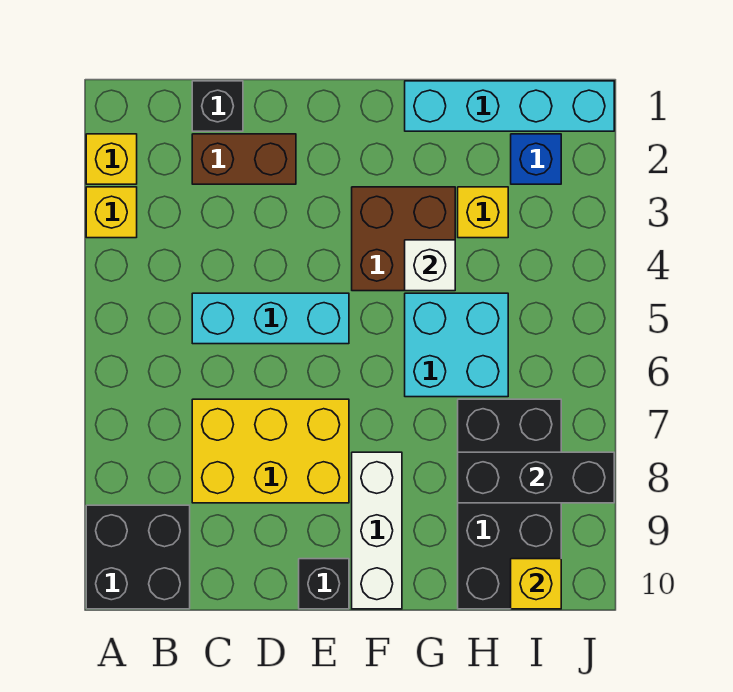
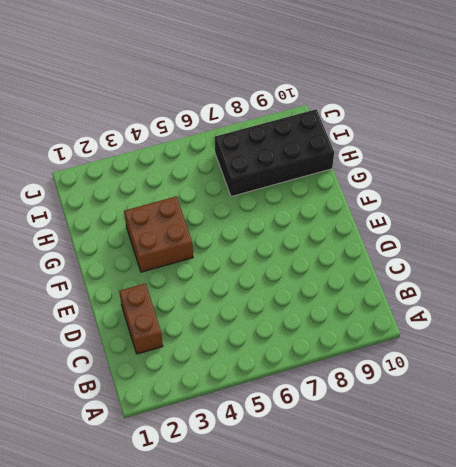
none -> yellow 1x1 brick [86,134,137,184]
none -> yellow 1x1 brick [86,187,137,238]
none -> black 2x2 brick [86,505,190,609]

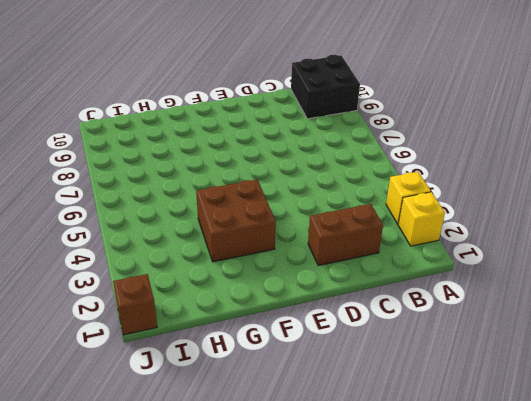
brown 1x1 brick [113,274,157,335] -> cyan 1x4 brick [405,81,614,131]
none -> black 1x1 brick [192,81,243,131]
none -> cyan 1x3 brick [192,293,349,344]
none -> yellow 2x3 brick [192,399,349,503]

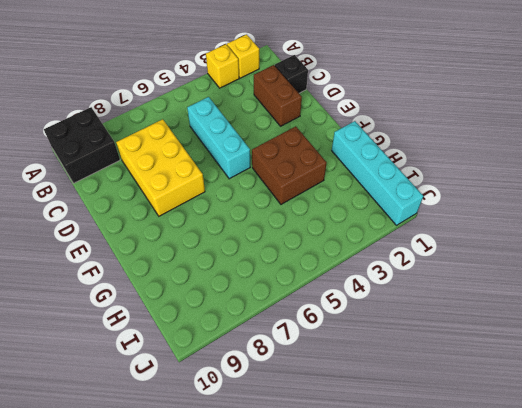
none -> black 1x1 brick [299,559,349,609]
none -> white 1x3 brick [352,452,402,609]
none -> cyan 2x2 brick [405,293,508,397]

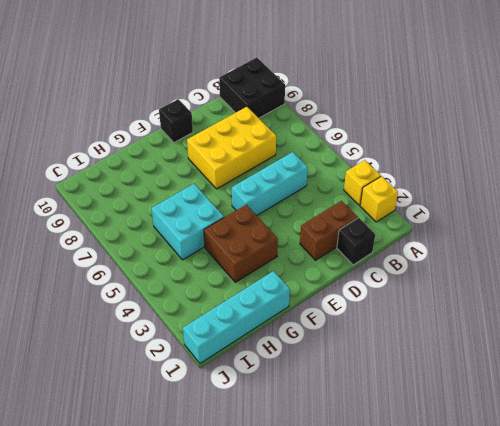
none -> white 1x3 brick [352,452,402,609]
none -> yellow 1x1 brick [458,187,508,238]
none -> black 2x4 brick [458,399,561,609]

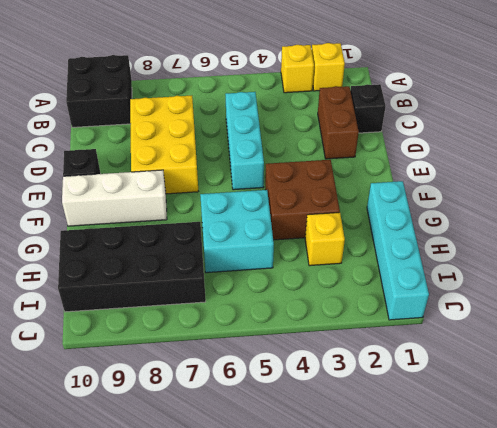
none -> blue 1x1 brick [511,134,561,184]
none -> white 1x1 brick [405,240,455,291]
none -> black 1x3 brick [458,452,614,503]

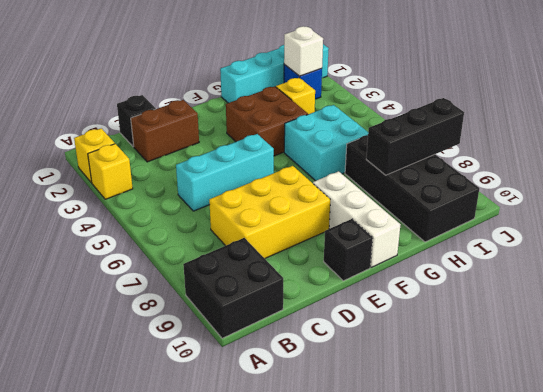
white 1x1 brick [284,26,323,76] -> white 1x1 brick moved to [405,240,455,291]
none -> yellow 1x1 brick [511,559,561,609]

